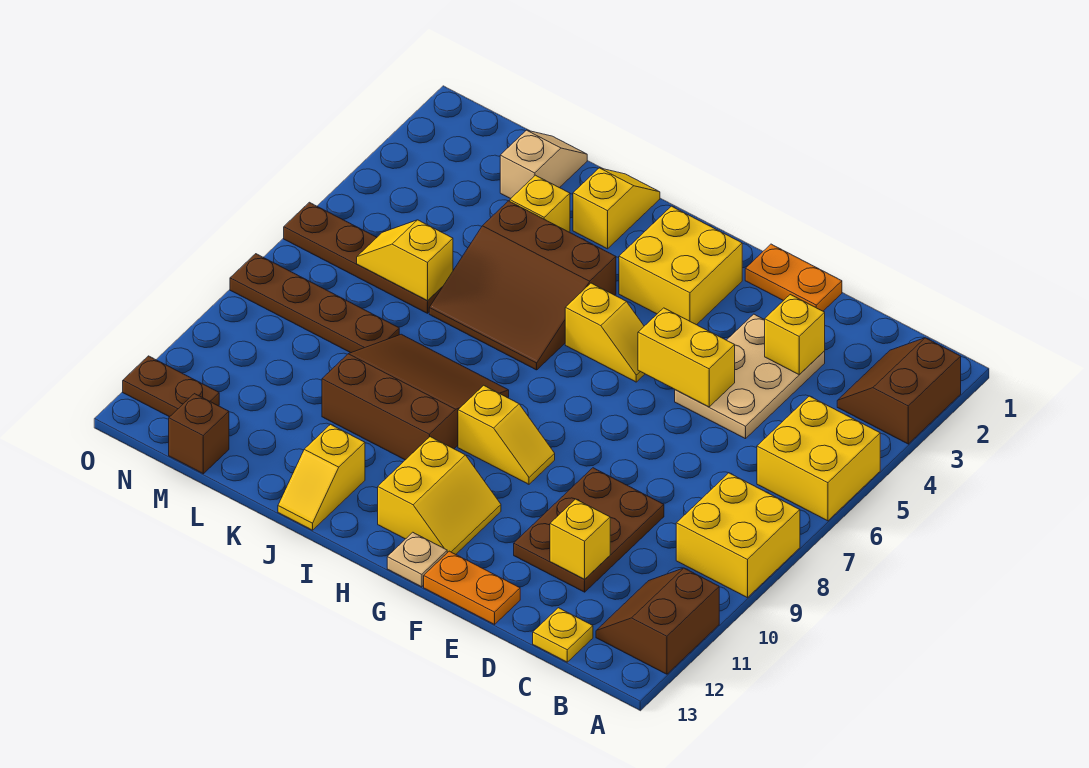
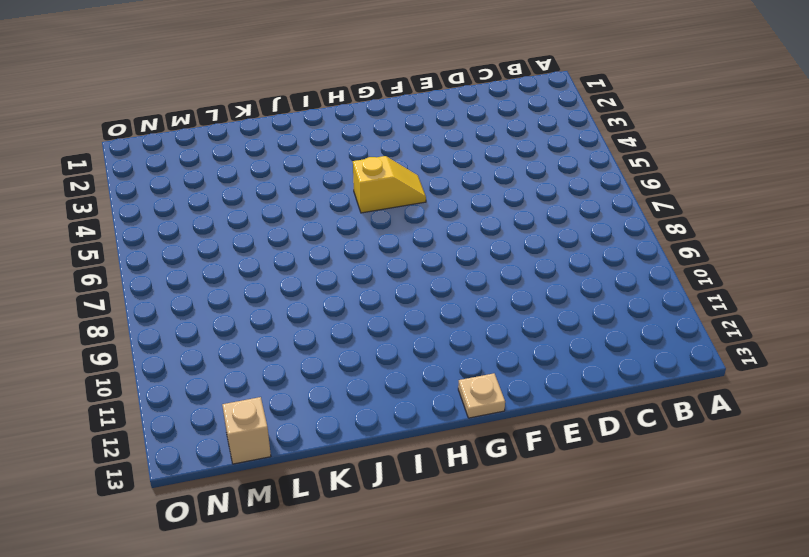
tan 1x1 brick [222,397,271,464] -> brown 1x1 brick [169,394,229,474]
none -> brown 2x2 slope [837,338,961,444]
none -> yellow 2x2 brick [757,396,880,521]
none -> yellow 2x2 brick [676,473,800,598]

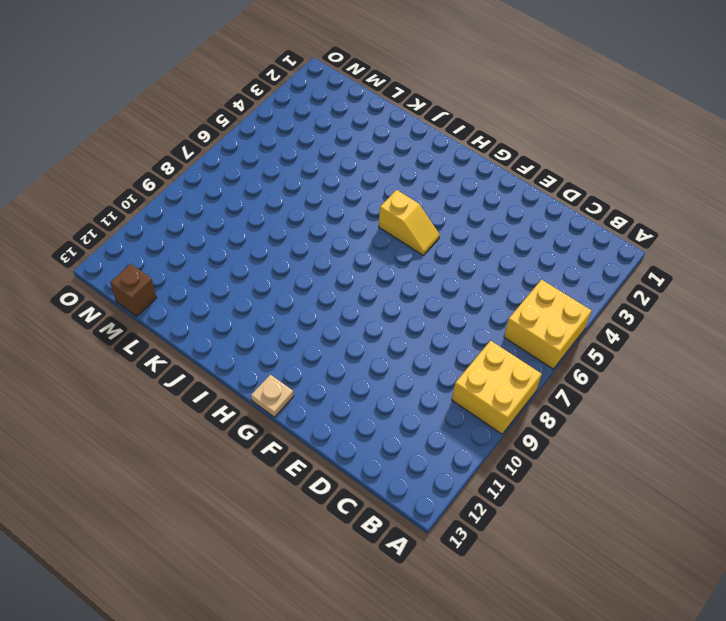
none -> brown 2x2 slope [837,338,961,444]
none -> brown 2x2 slope [596,568,719,674]
none -> yellow 1x1 plate [533,608,593,662]

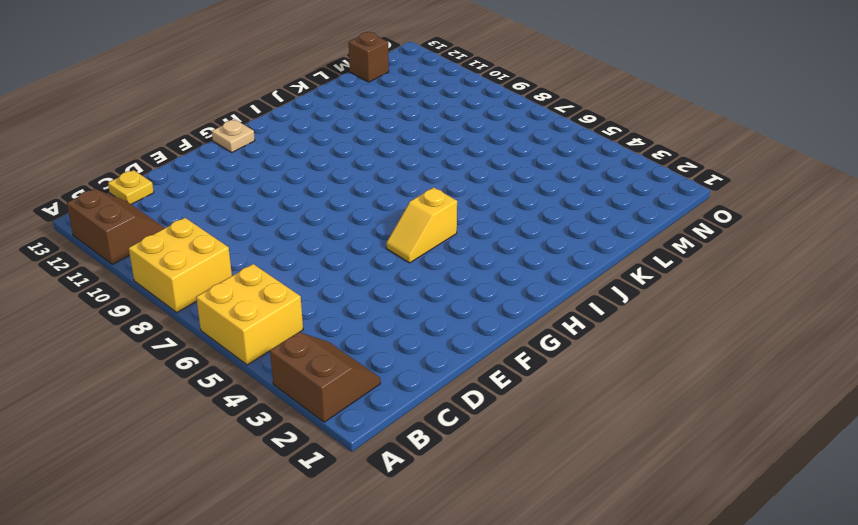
none -> tan 2x3 plate [675,314,825,439]
none -> brown 2x3 plate [514,468,664,592]
none -> orange 1x2 plate [745,244,842,311]

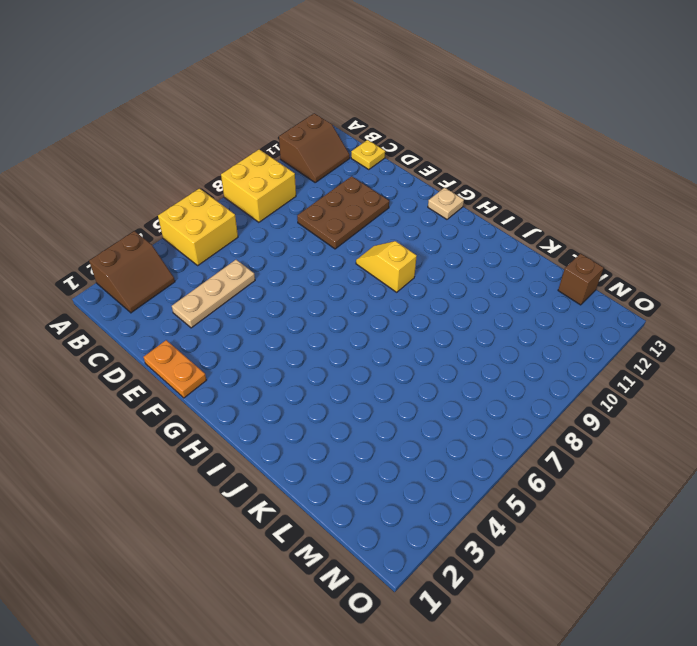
tan 1x3 plate [172,260,255,328] -> tan 2x3 plate [675,314,825,439]
none -> orange 1x2 plate [424,551,520,624]
none -> yellow 2x2 brick [619,206,742,325]
none -> yellow 1x2 slope [565,283,645,382]

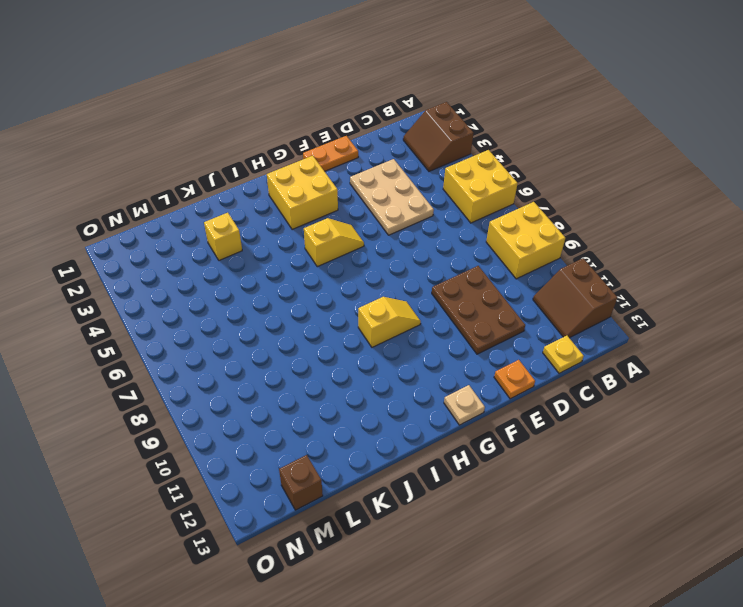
orange 1x1 plate [494,360,535,399] -> orange 1x2 plate [424,551,520,624]
none -> yellow 2x2 slope [378,437,501,554]
none -> brown 3x3 slope [429,201,616,370]
none -> brown 3x3 slope [322,334,509,460]

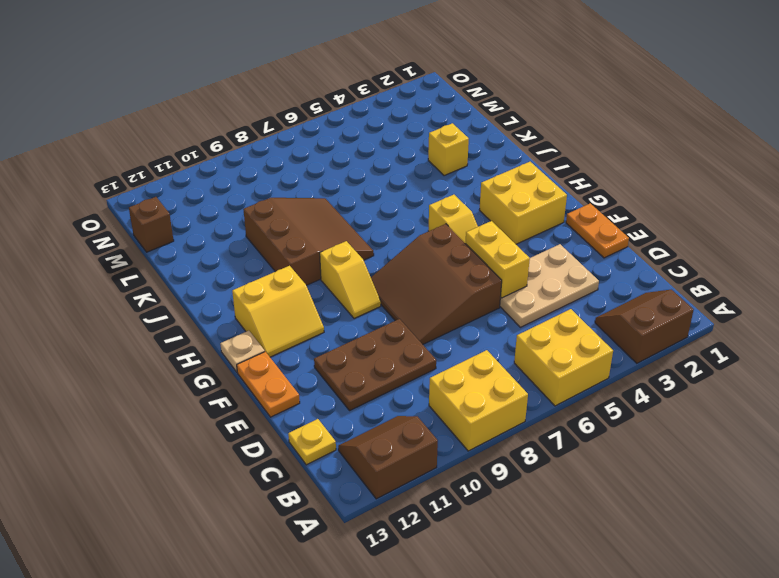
brown 3x3 slope [371,224,502,344] -> brown 3x3 slope moved to [429,201,616,370]
none -> yellow 1x2 slope [573,168,660,249]
none -> yellow 1x2 slope [278,424,365,530]
none -> tan 1x2 slope [500,130,587,199]

